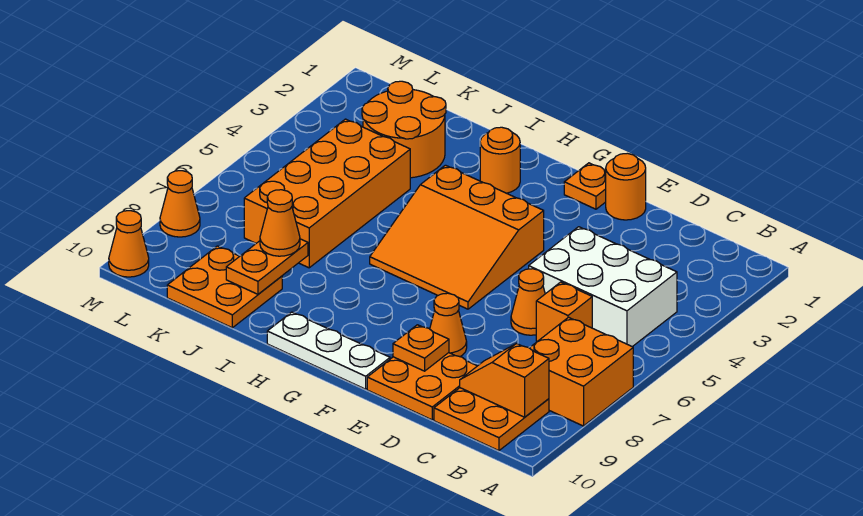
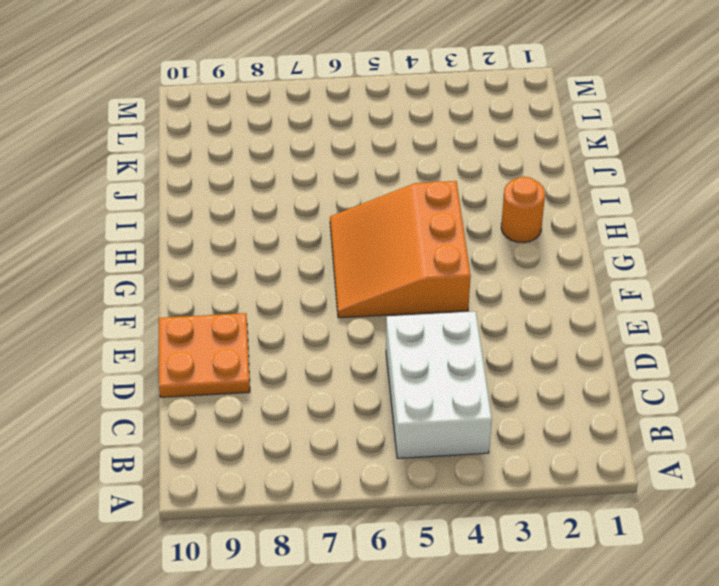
none -> orange 2x2 brick [530,317,633,426]
none -> orange 2x2 plate [434,388,549,451]
none -> orange 1x1 brick [536,282,592,341]

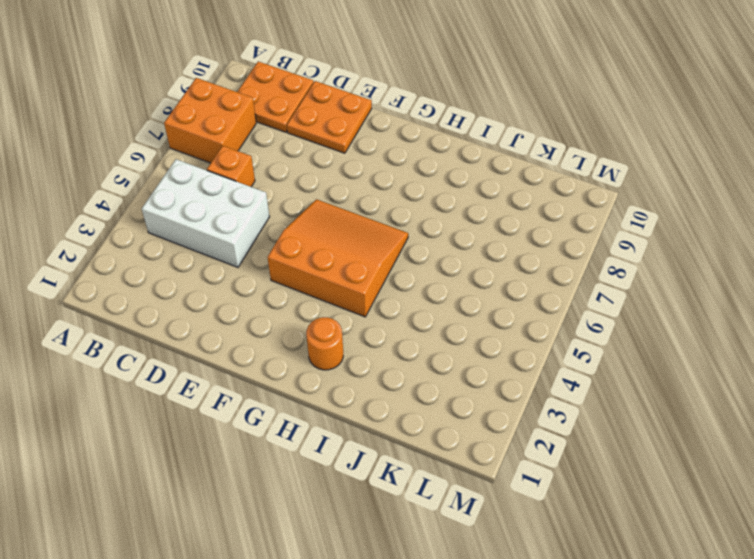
none -> orange 1x1 cone [511,269,545,335]
none -> orange 1x1 round brick [606,153,646,220]
none -> orange 1x1 cone [430,293,467,357]

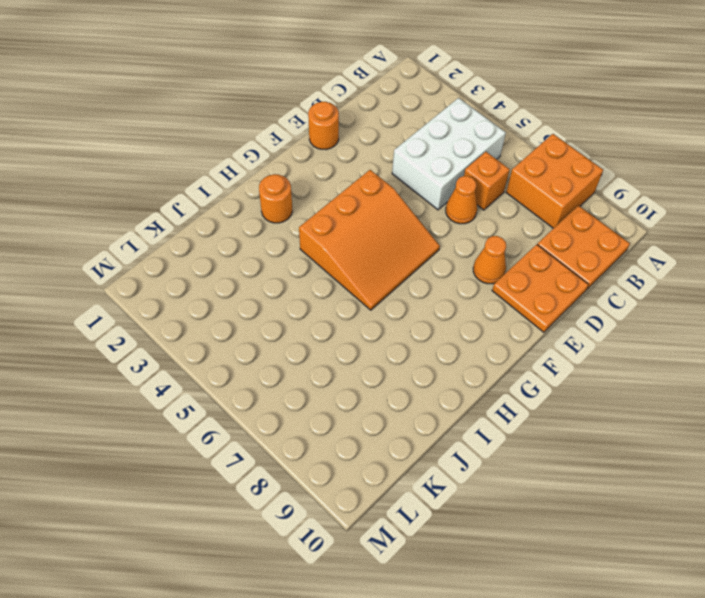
none -> orange 1x1 plate [564,163,606,209]
none -> white 1x3 plate [267,312,390,389]
none -> orange 2x2 round brick [362,81,446,178]

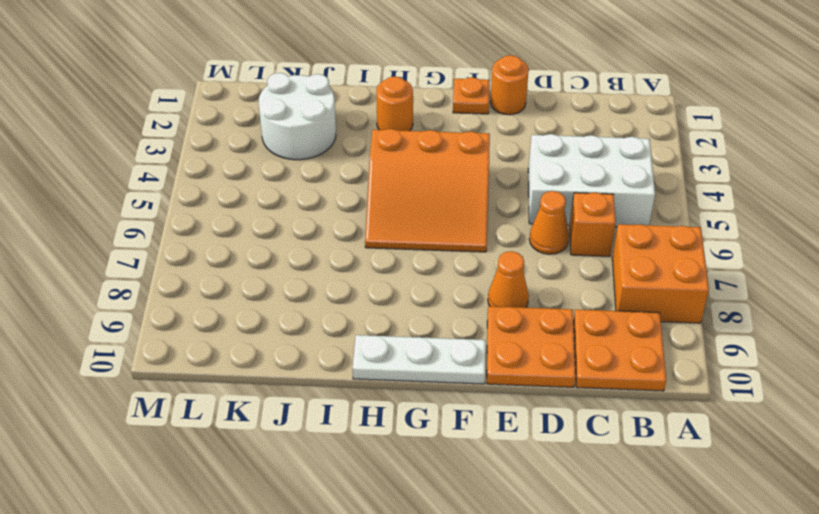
white 2x2 round brick [259,73,336,160] -> orange 2x2 round brick [362,81,446,178]
none -> orange 2x4 brick [244,119,410,268]
none -> orange 2x2 plate [167,246,282,328]
none -> orange 1x1 cone [160,171,200,237]

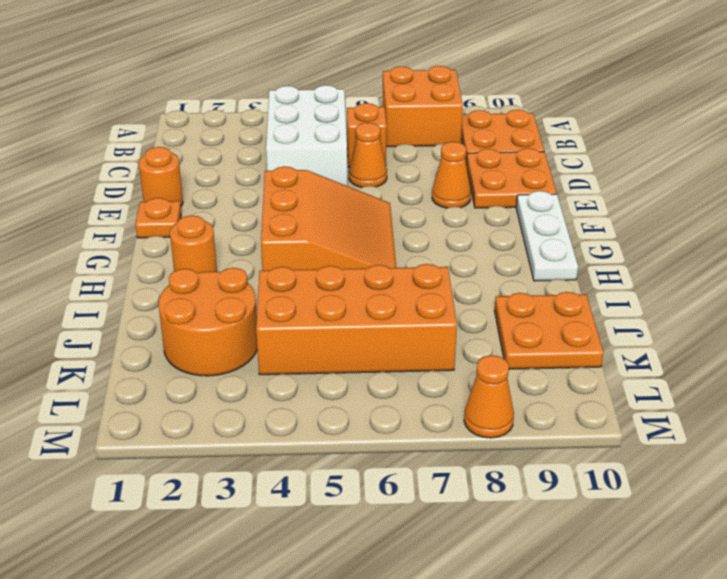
none -> orange 1x1 cone [109,211,149,277]
none -> orange 1x2 slope [460,344,549,417]
none -> orange 1x1 plate [393,325,449,371]

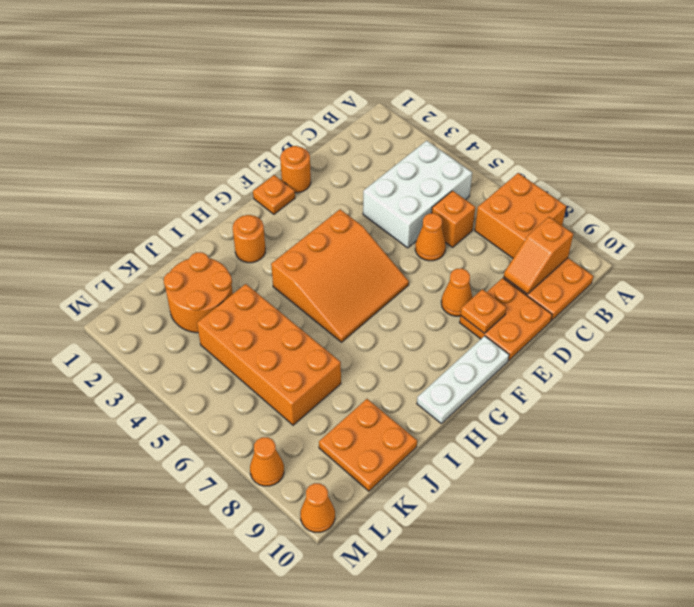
none -> orange 1x2 plate [226,239,308,294]
none -> orange 1x1 cone [260,190,300,256]

